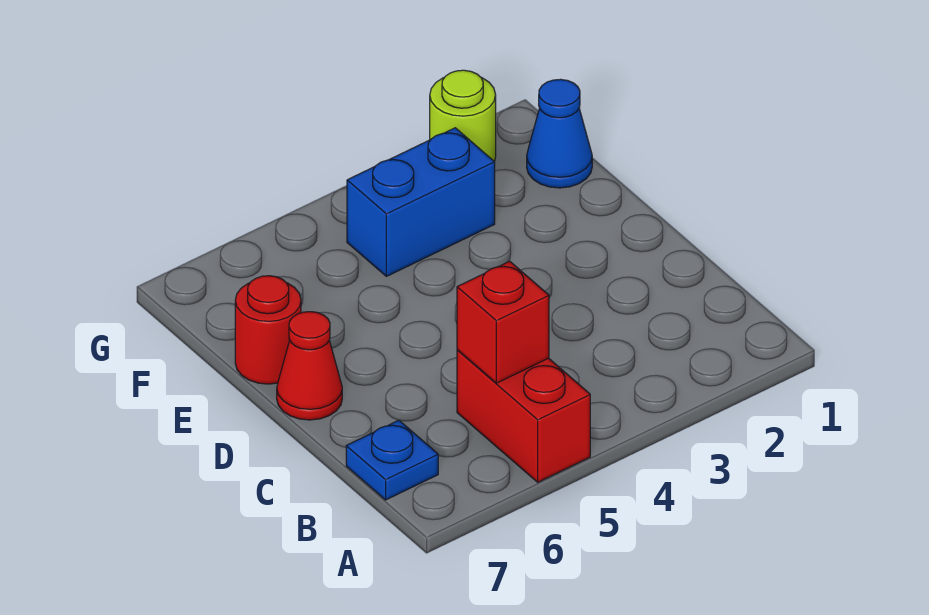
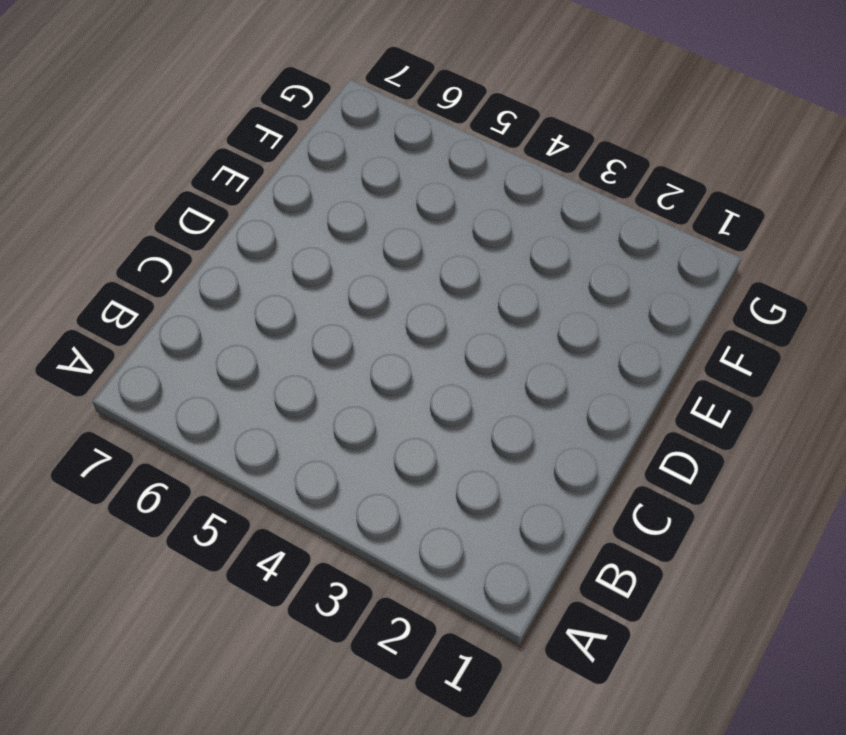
none -> red 1x2 brick [457,350,590,482]
none -> blue 1x1 plate [346,420,438,500]

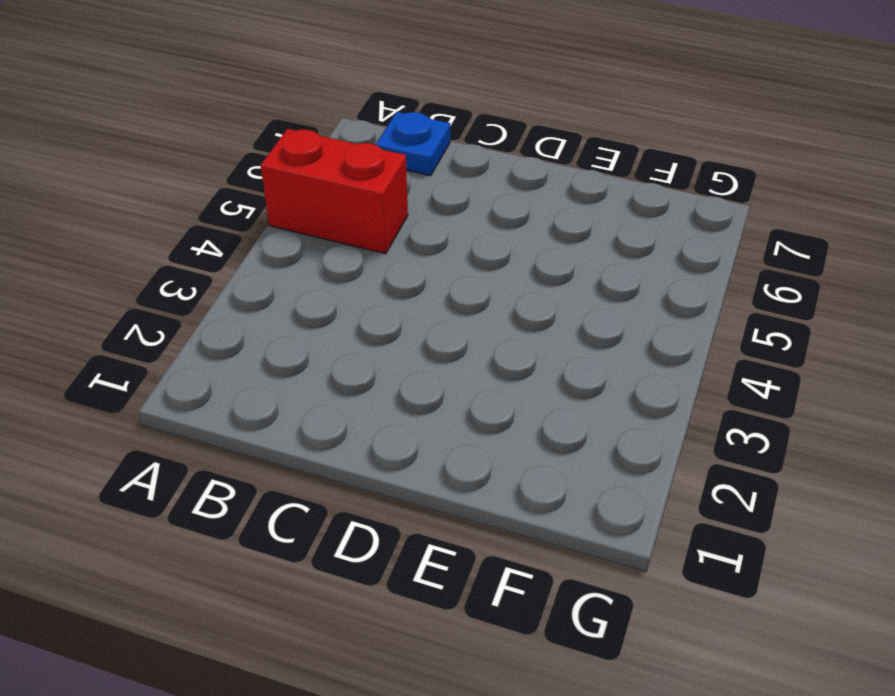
none -> red 1x1 cone [277,312,342,420]
none -> red 1x1 round brick [235,276,301,384]

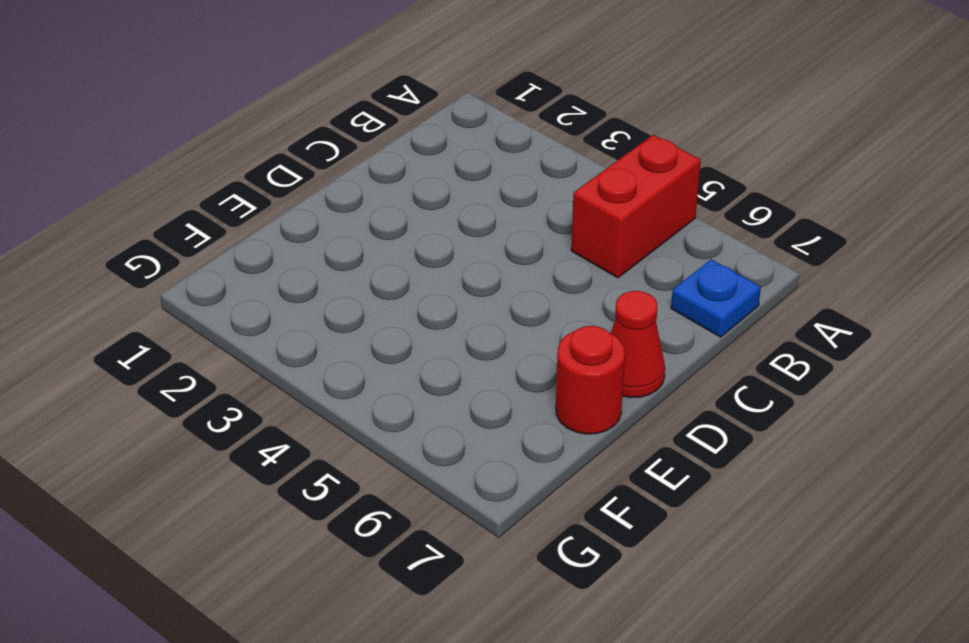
none -> blue 1x1 cone [527,79,592,188]
none -> blue 1x2 brick [347,128,495,276]

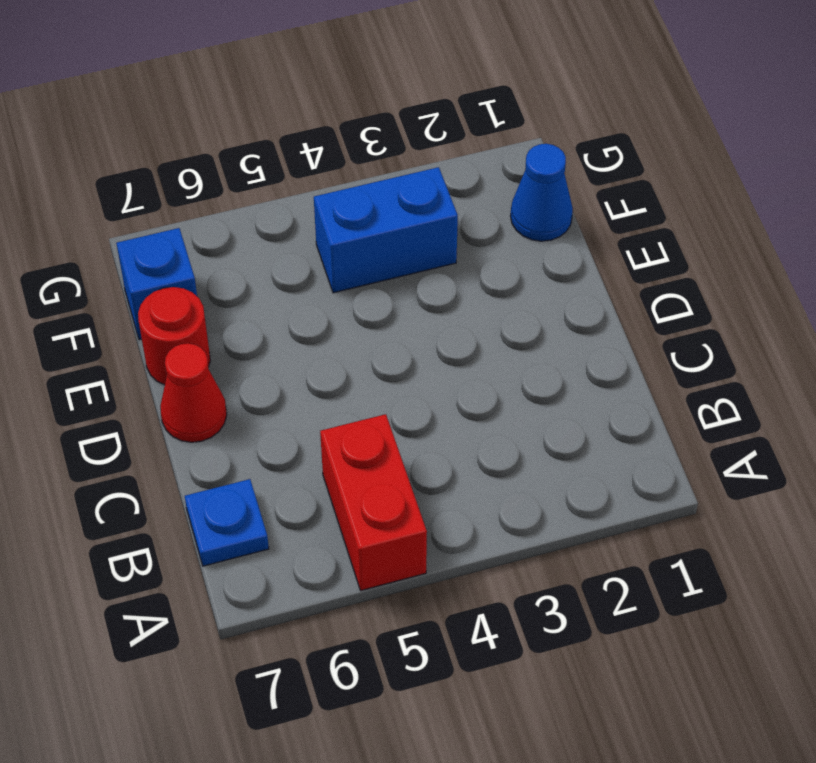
blue 1x1 brick [116,228,197,340] -> none
none -> lime 1x1 round brick [430,70,496,162]
none -> red 1x1 brick [457,261,549,383]

